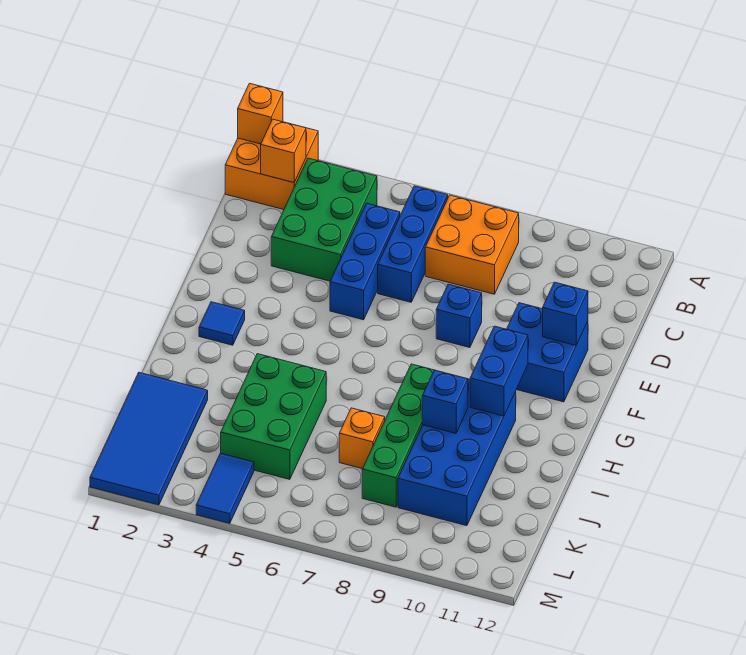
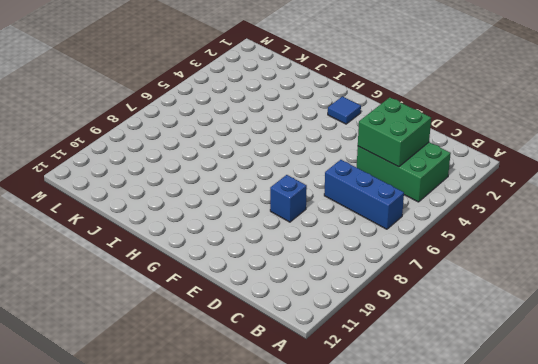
green 2x2 brick [358,97,431,167] -> none
none -> orange 2x2 brick [225,128,318,210]
none -> orange 2x2 brick [425,195,519,294]
none -> blue 1x3 brick [330,203,400,320]

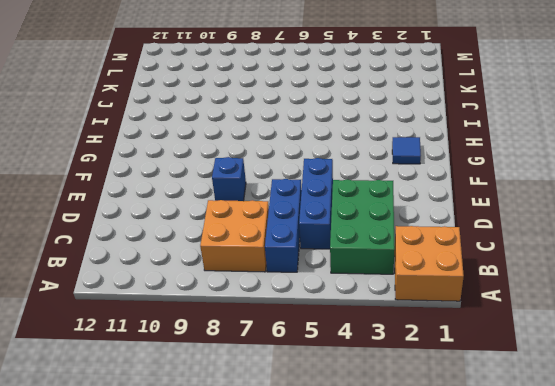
none -> blue 2x2 brick [507,303,588,402]
none -> green 1x4 brick [362,364,434,507]
none -> blue 2x4 brick [398,379,516,526]

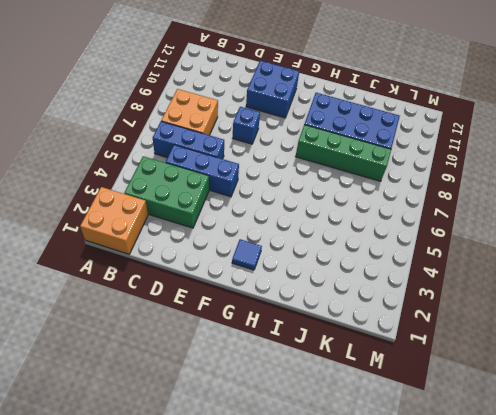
none -> green 2x3 brick [221,354,326,479]
none -> blue 2x4 tile [90,373,208,505]
none -> orange 1x1 brick [339,408,385,469]

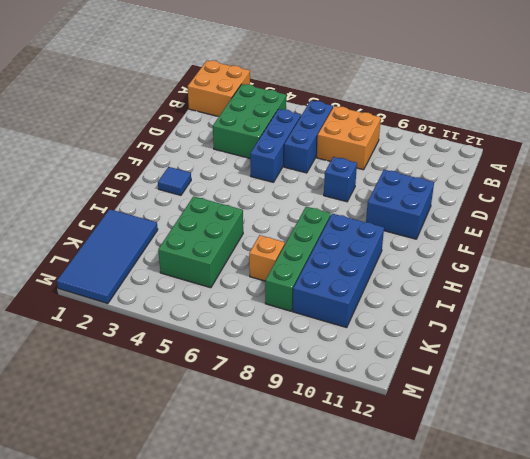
none -> blue 1x2 tile [196,453,254,523]
none -> orange 1x1 brick [238,83,283,144]
none -> orange 1x1 brick [261,119,306,183]

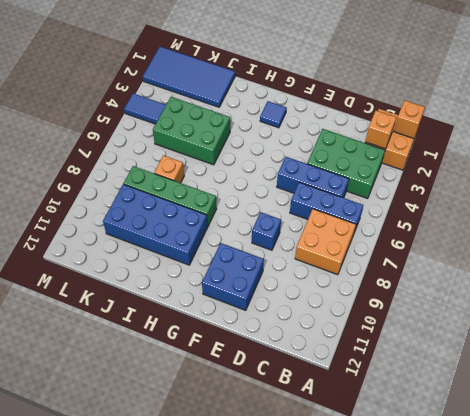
none -> blue 1x1 brick [543,282,588,345]
none -> blue 1x2 brick [470,326,528,416]
none -> blue 1x1 brick [422,370,468,433]

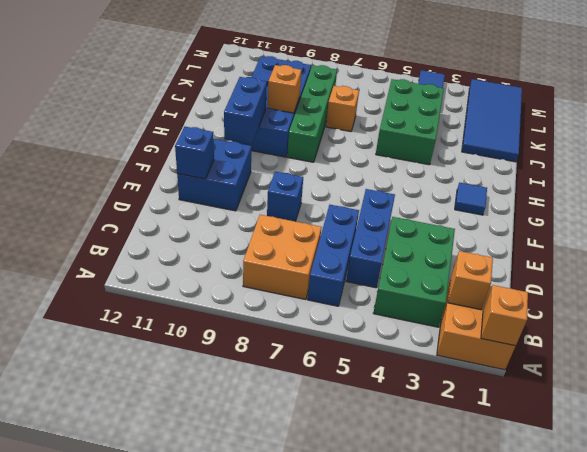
orange 1x1 brick [268,65,302,113] -> blue 1x1 brick [422,370,468,433]

